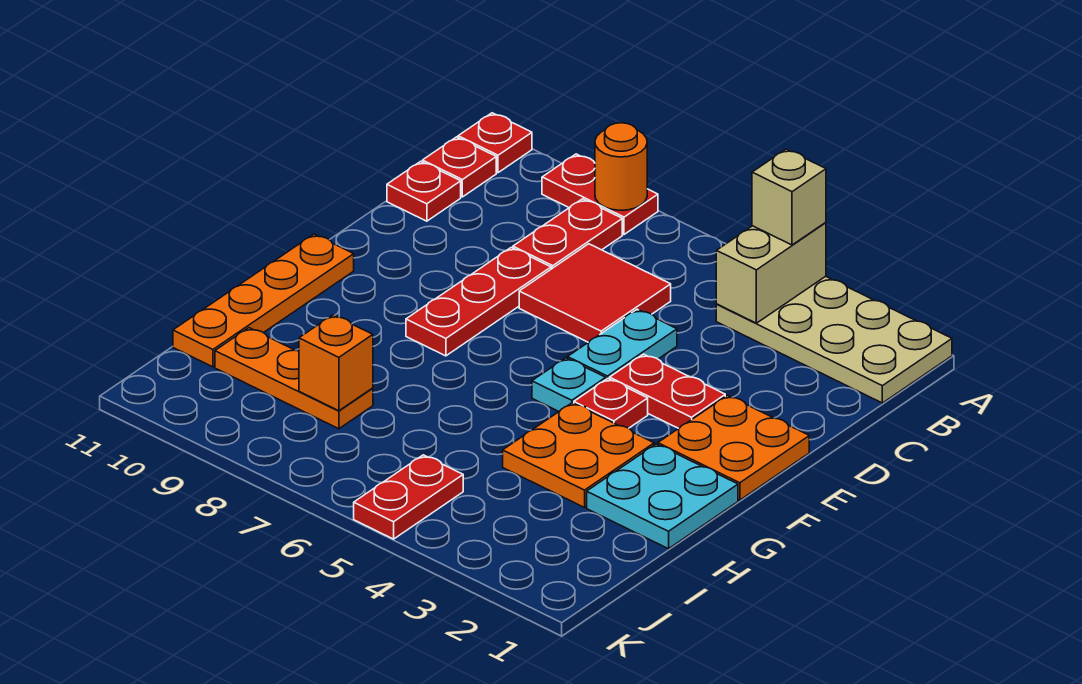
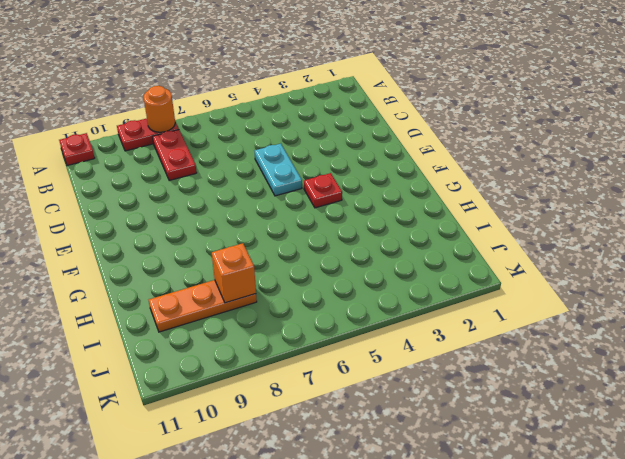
none -> tan 2x4 plate [716,276,952,403]
none -> red 1x1 plate [423,137,496,197]
none -> red 2x2 tile [519,244,671,342]

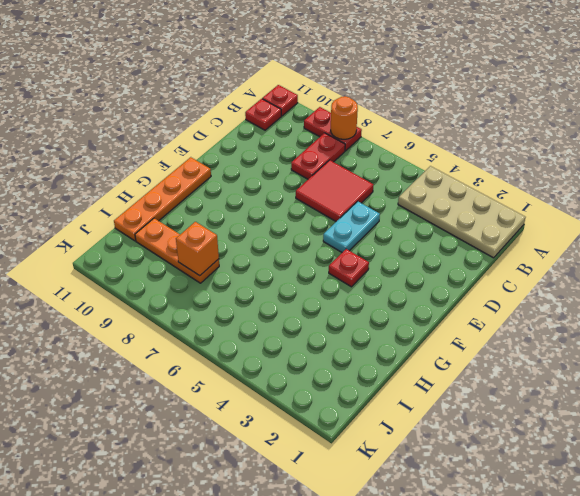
none -> red 1x1 plate [387,161,461,221]
none -> red 1x3 plate [406,248,551,356]
none -> orange 2x2 plate [658,395,809,500]

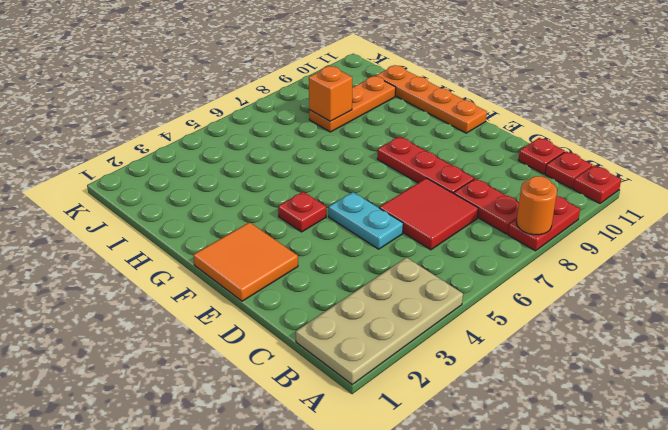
orange 2x2 tile [193,222,298,301] -> orange 2x2 plate [658,395,809,500]
none -> red 1x2 plate [610,354,725,428]
none -> cyan 1x1 plate [532,358,606,411]
none -> cyan 2x2 plate [587,444,738,549]

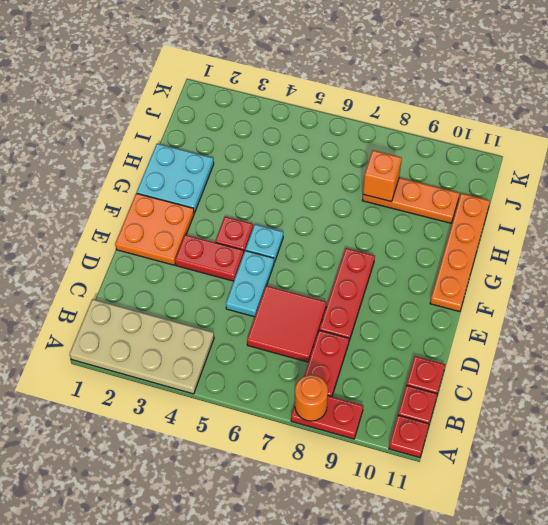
none -> orange 2x2 plate [503,403,654,508]
none -> red 1x2 plate [354,455,463,539]
none -> tan 1x2 brick [716,223,826,323]

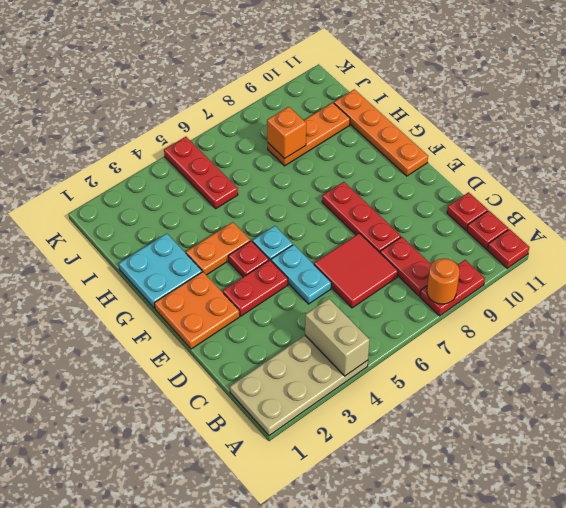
orange 1x2 plate [186,222,250,275] -> orange 2x2 plate [503,403,654,508]
red 1x3 plate [164,137,238,208] -> red 1x2 plate [354,455,463,539]
none -> tan 1x1 brick [752,149,826,245]

